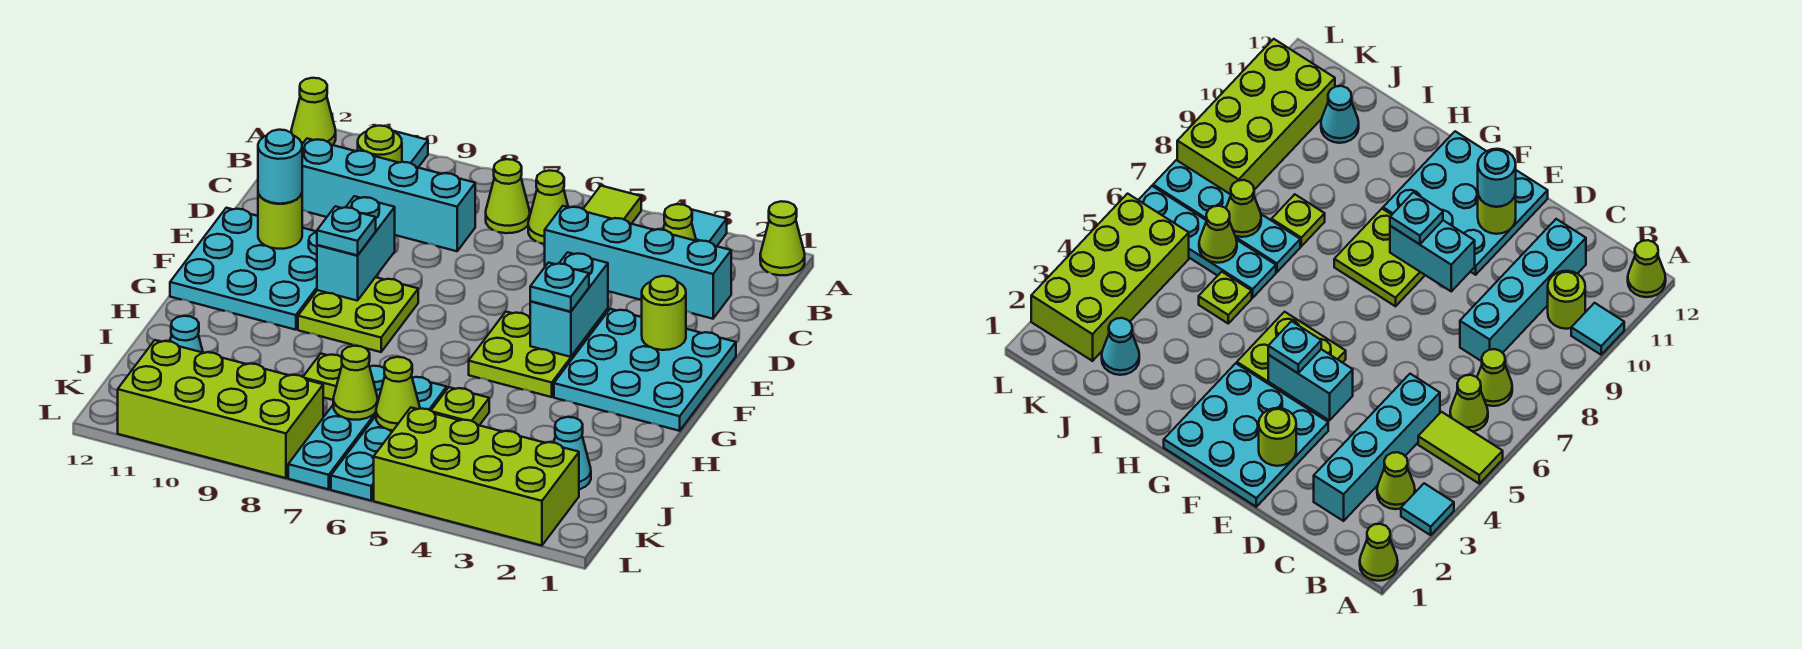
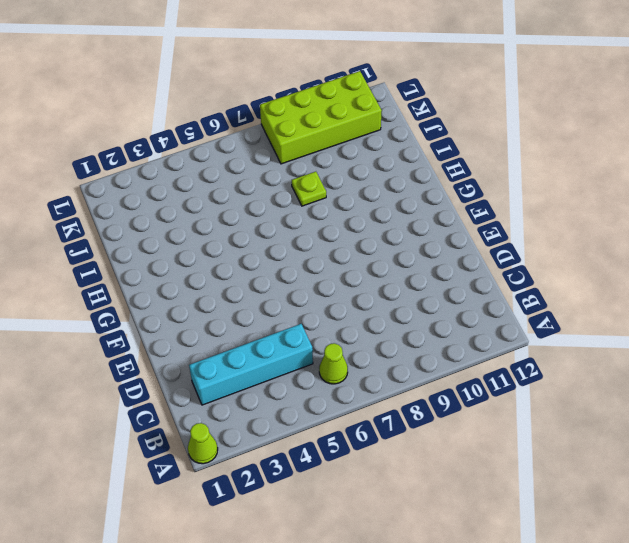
none -> cyan 1x1 tile [691,209,727,246]
none -> lime 1x2 tile [583,186,641,224]
none -> cyan 1x1 tile [393,131,428,167]
none -> lime 1x1 cone [291,78,336,145]

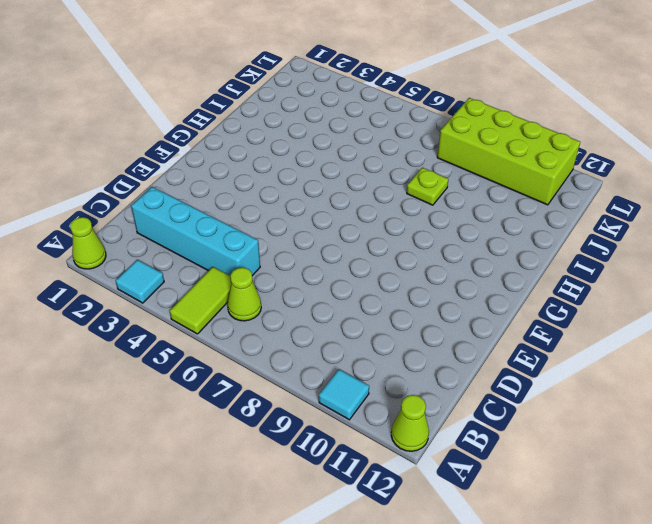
none -> lime 1x1 cone [663,204,696,241]
none -> lime 1x1 cone [486,159,530,233]
none -> lime 1x1 round brick [358,126,402,163]
none -> cyan 1x4 brick [302,139,475,251]

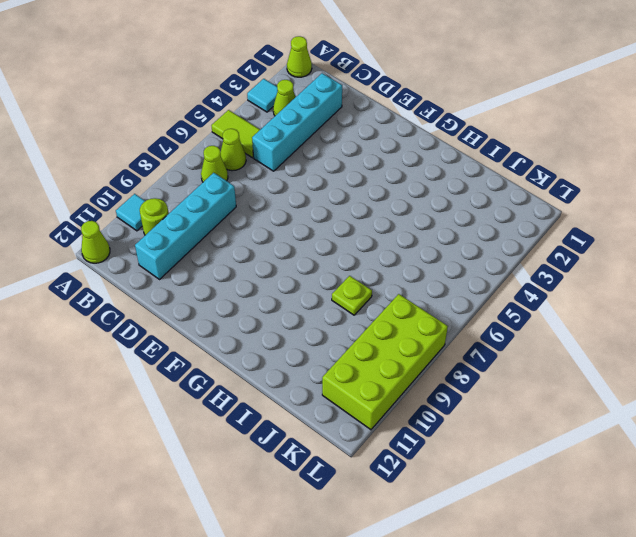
none -> cyan 3x3 plate [554,309,736,431]
none -> cyan 3x3 plate [170,208,317,330]
none -> lime 2x2 plate [469,312,589,397]
none -> lime 2x2 plate [298,277,418,352]

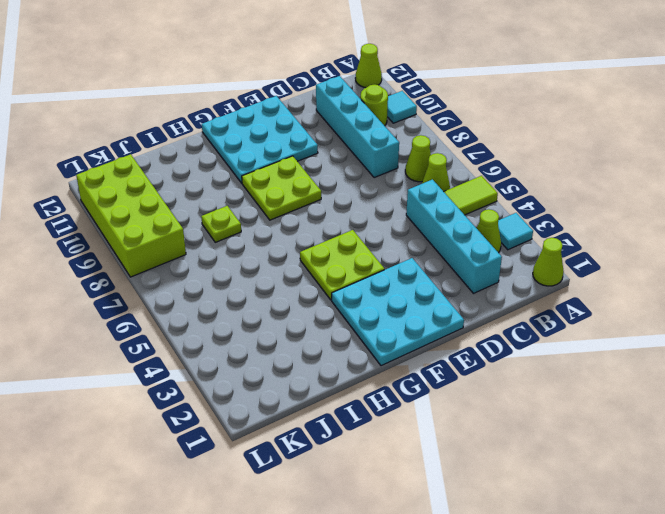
none -> lime 1x1 plate [431,387,489,425]
none -> cyan 1x4 plate [331,377,447,501]
none -> cyan 1x4 plate [288,366,385,489]
none -> cyan 1x1 cone [554,417,591,489]

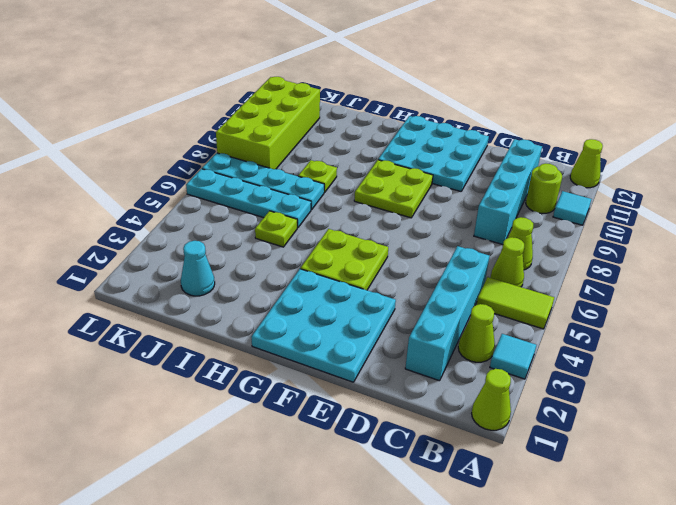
none -> cyan 1x1 cone [170,316,203,353]
none -> lime 2x4 brick [374,408,579,546]
none -> lime 1x1 round brick [642,276,686,350]
none -> cyan 1x2 brick [530,252,608,357]

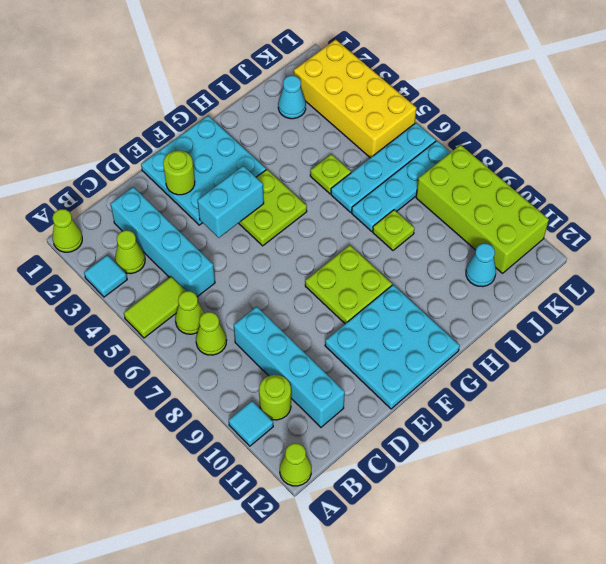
yellow 2x4 brick [294,39,417,158] -> lime 2x4 brick [374,408,579,546]
none -> cyan 1x2 brick [317,196,395,301]
none -> lime 1x1 round brick [258,194,302,249]
none -> lime 1x1 cone [376,357,420,430]
none -> lime 1x1 cone [333,346,378,420]

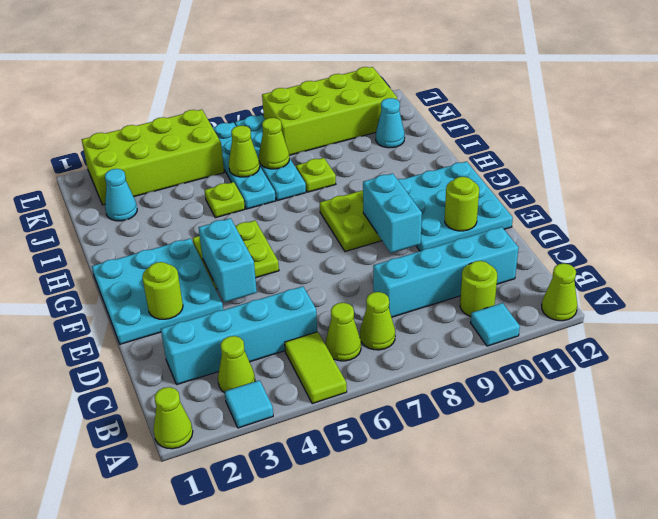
none -> cyan 1x1 round brick [258,130,302,204]
none -> cyan 1x1 plate [530,263,589,312]
none -> cyan 1x1 plate [317,206,376,255]

